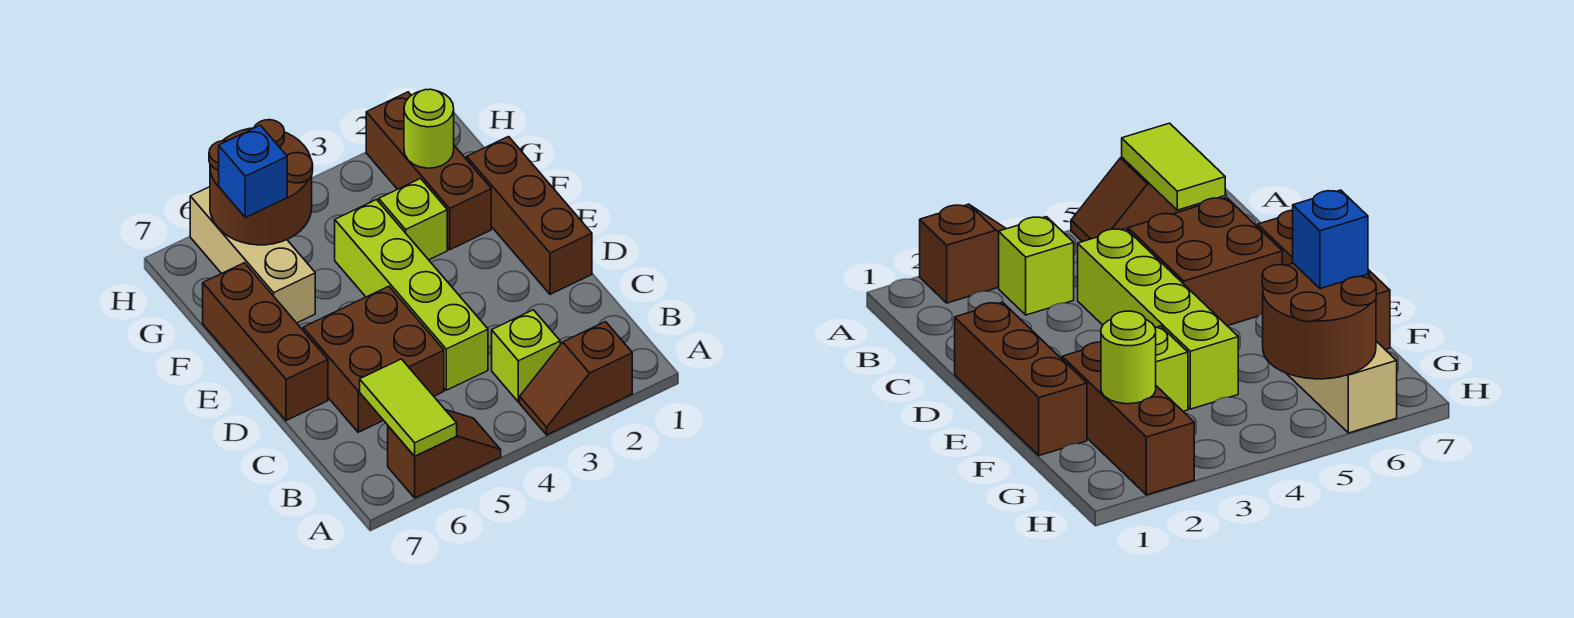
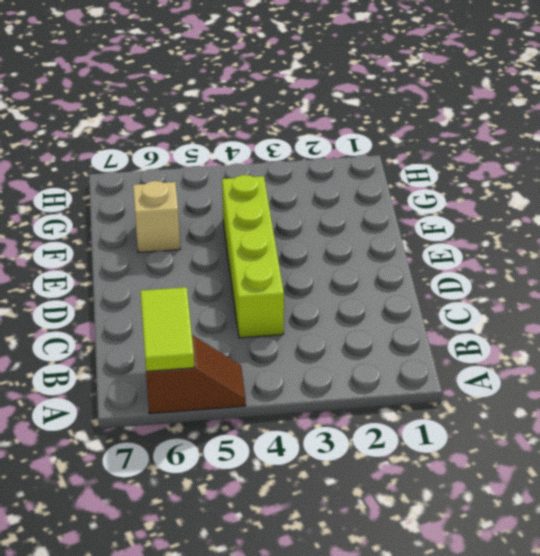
tan 1x1 brick [133,181,180,253] -> tan 1x3 brick [190,187,315,323]
none -> brown 1x2 slope [520,322,632,435]
none -> lime 1x1 brick [492,310,560,402]
none -> brown 2x2 brick [303,286,444,432]

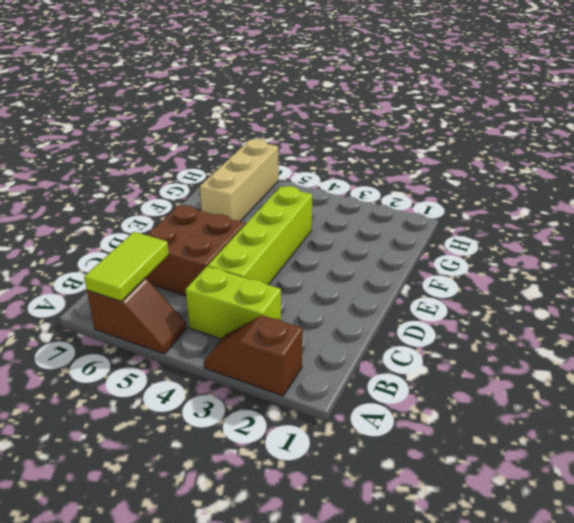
lime 1x2 brick [186,266,281,339] -> lime 1x1 brick [492,310,560,402]
none -> brown 1x3 brick [467,137,592,294]
none -> brown 1x3 brick [203,263,328,421]
none -> brown 1x3 brick [366,92,491,250]

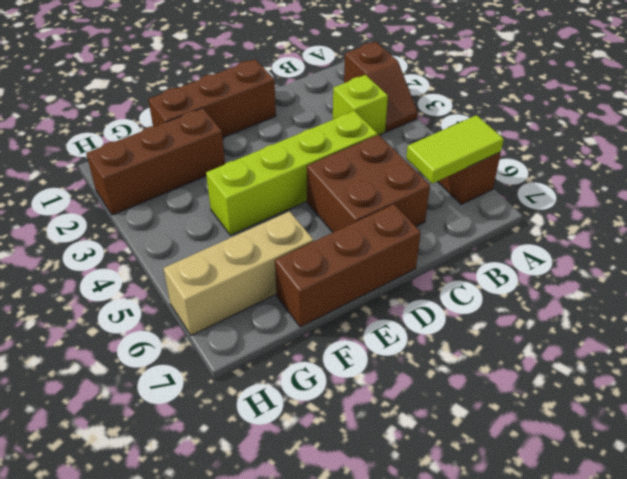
none -> lime 1x1 brick [379,179,447,260]
none -> lime 1x1 round brick [404,89,454,168]
none -> brown 2x2 round brick [209,120,313,245]

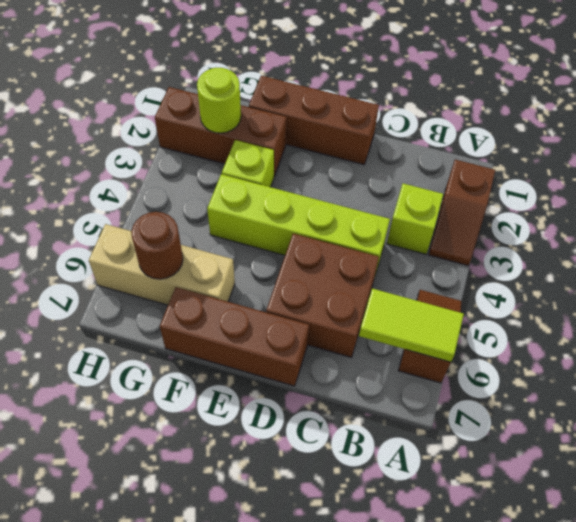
brown 1x1 round brick [131,212,183,279] -> brown 2x2 round brick [209,120,313,245]
none -> blue 1x1 brick [219,125,287,218]

